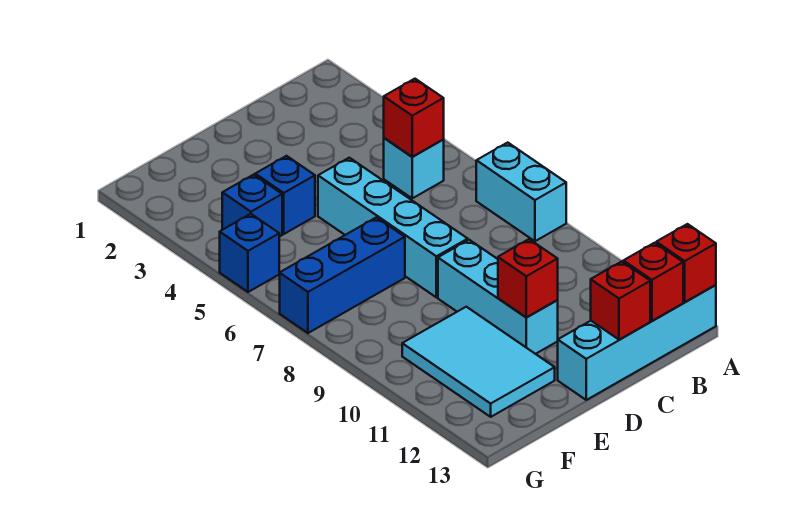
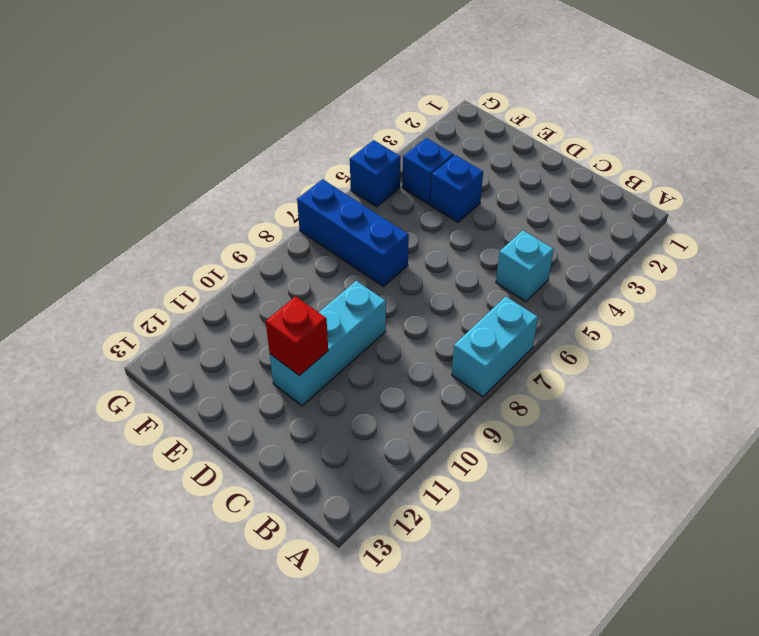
none -> cyan 1x4 brick [558,285,716,400]
none -> cyan 1x4 brick [318,158,468,297]
none -> cyan 2x3 tile [402,307,555,417]

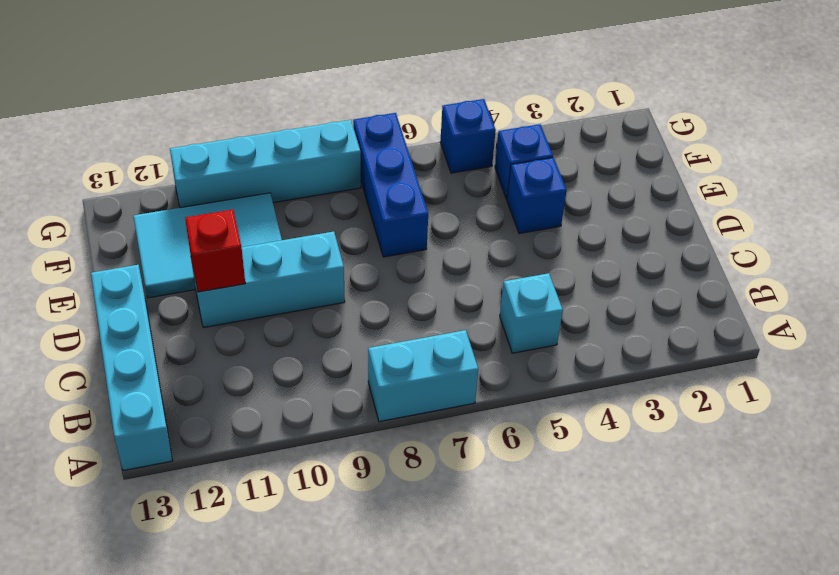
cyan 1x4 brick [170,120,361,208] -> cyan 1x4 brick moved to [318,158,468,297]
none -> red 1x1 brick [656,224,716,302]
none -> red 1x1 brick [384,79,444,157]
none -> red 1x1 brick [623,243,683,321]

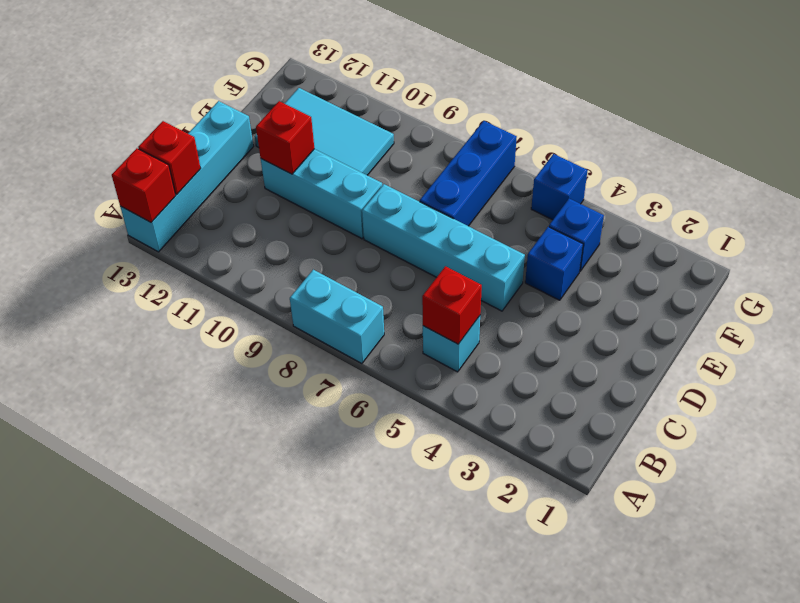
none -> red 1x1 brick [591,262,650,340]

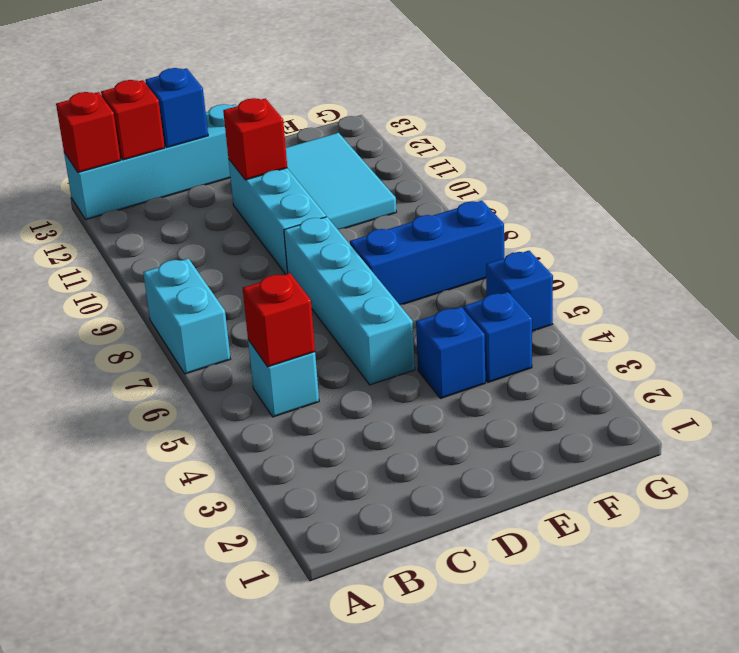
blue 1x1 brick [145,68,208,147] -> red 1x1 brick [591,262,650,340]

